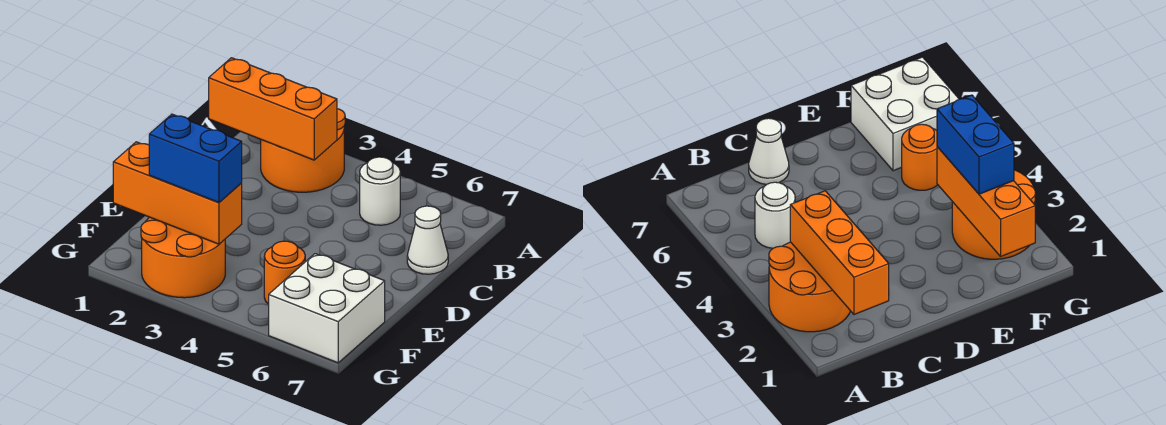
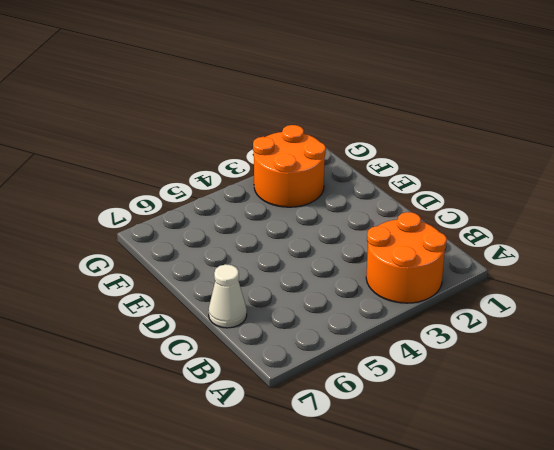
none -> white 1x1 round brick [360,157,400,225]
none -> orange 1x1 round brick [264,241,305,304]

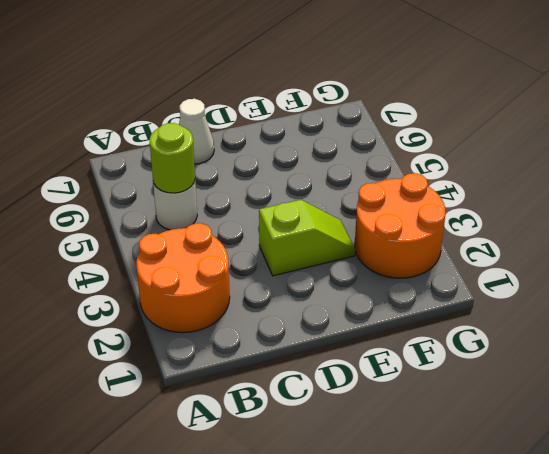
lime 1x1 round brick [149,123,195,193] -> none
lime 1x2 slope [259,200,355,276] -> none
none -> orange 1x1 round brick [264,241,305,304]
none -> white 2x2 brick [269,254,385,363]

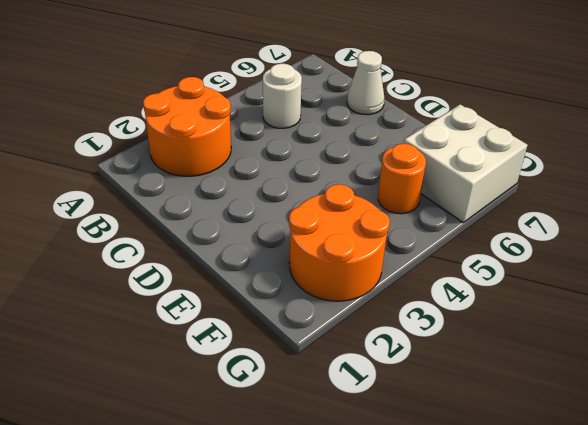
none -> orange 1x3 brick [209,58,337,160]
none -> orange 1x3 brick [113,142,242,244]

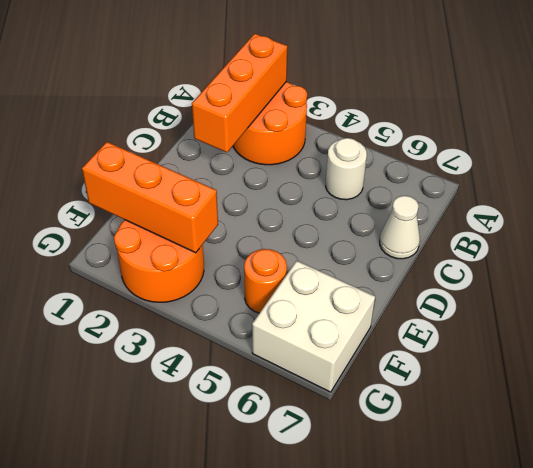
orange 1x3 brick [192,33,287,152] -> orange 1x3 brick turned to [209,58,337,160]
none -> blue 1x2 brick [149,114,242,202]

